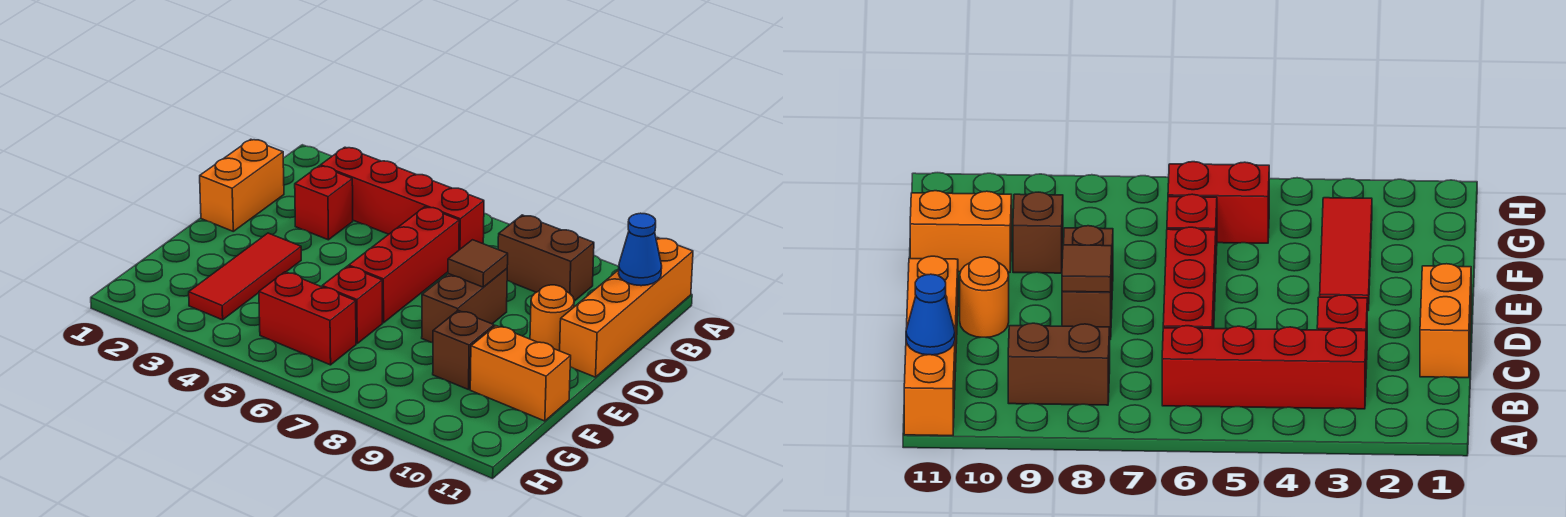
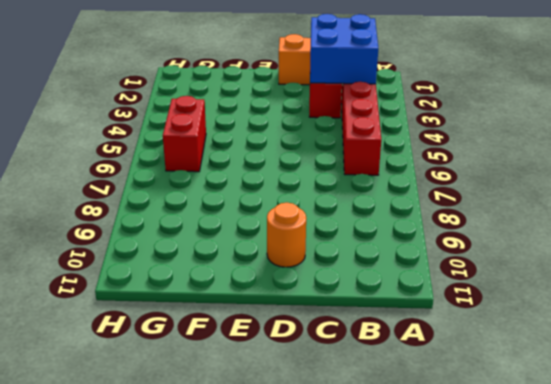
blue 2x2 brick [310,14,378,84] -> none
none -> orange 1x4 brick [560,238,693,377]
none -> brown 1x2 brick [498,215,594,301]
none -> red 1x3 brick [349,207,459,323]

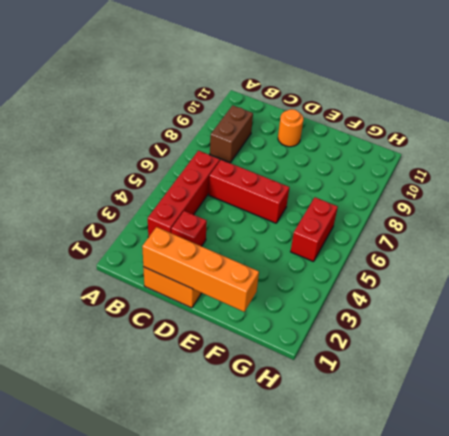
orange 1x4 brick [142,227,259,312] -> orange 1x4 brick moved to [560,238,693,377]
none -> brown 1x2 brick [422,269,507,343]
none -> red 1x3 tile [189,233,301,320]
none -> red 1x1 brick [322,266,382,344]

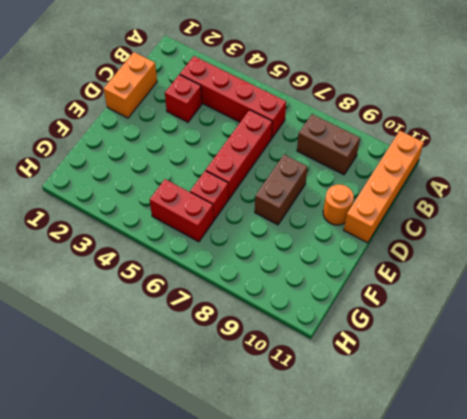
none -> red 1x3 tile [189,233,301,320]
none -> brown 1x1 brick [433,311,494,390]
none -> orange 1x2 brick [470,326,571,421]

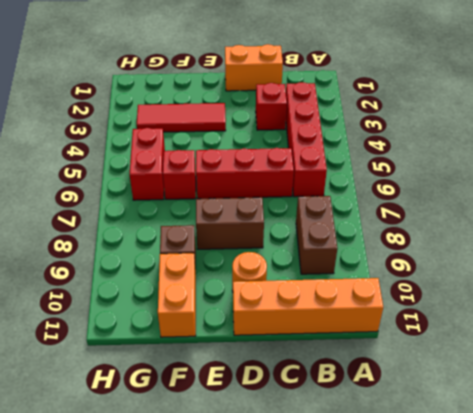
none -> blue 1x1 cone [619,213,662,286]
none -> brown 1x1 tile [448,240,508,287]

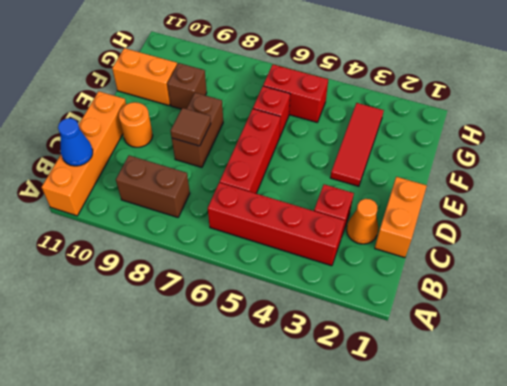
orange 1x1 cone [347,199,378,244] -> none

